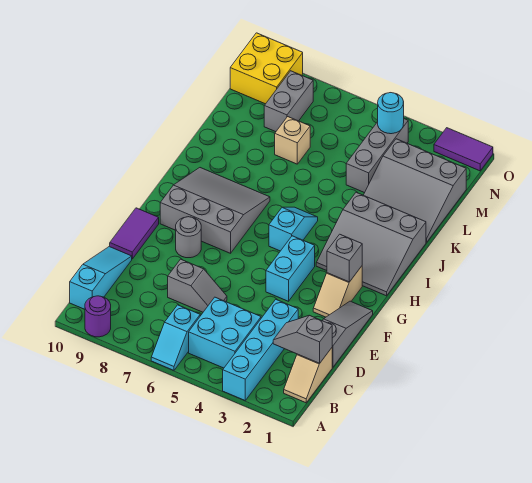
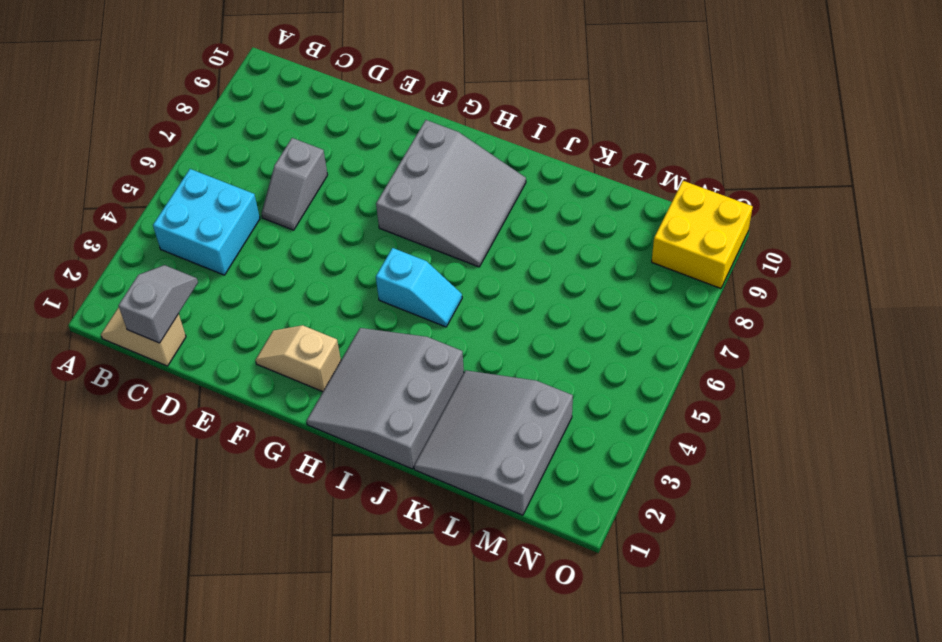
none -> cyan 1x4 brick [223,300,298,400]
none -> cyan 1x2 slope [151,305,200,370]
none -> purple 1x1 round brick [85,296,111,337]

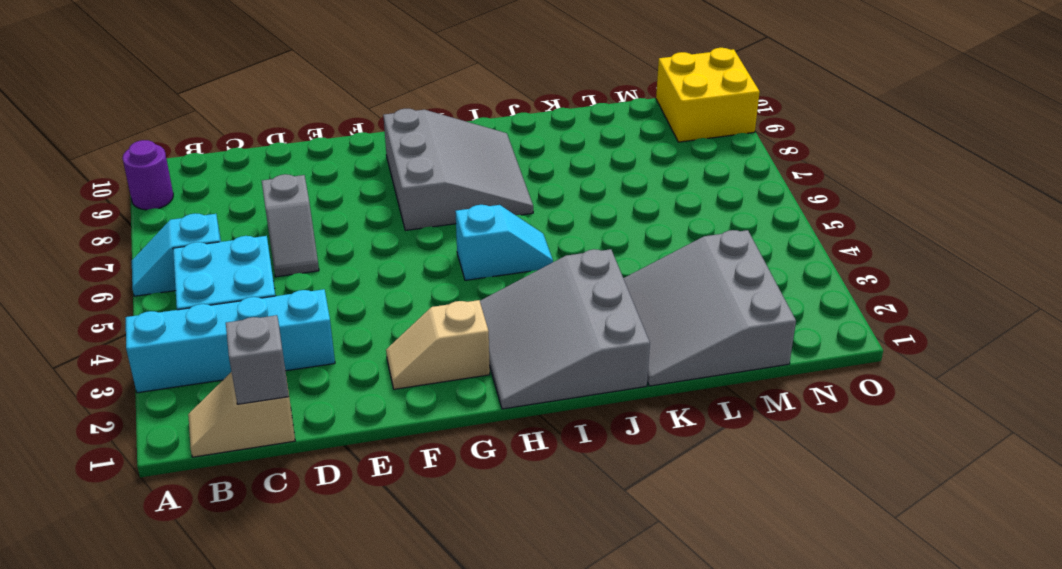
none -> cyan 1x3 slope [70,246,132,309]
none -> grey 1x3 slope [322,301,373,367]
none -> purple 1x2 tile [110,208,159,259]

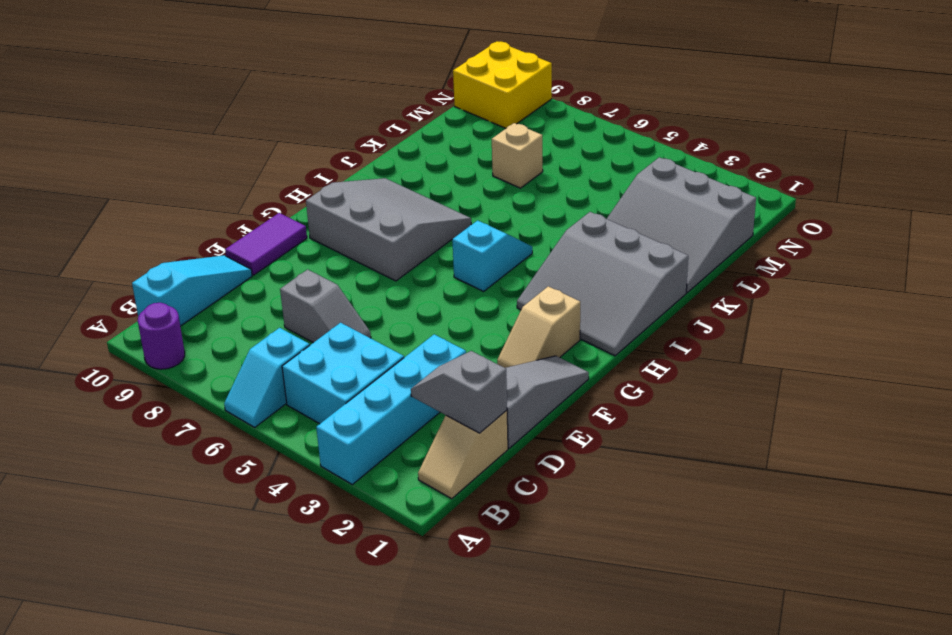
none -> cyan 1x2 brick [266,236,315,301]
none -> grey 1x1 round brick [176,217,201,258]
none -> grey 1x3 brick [346,119,408,193]

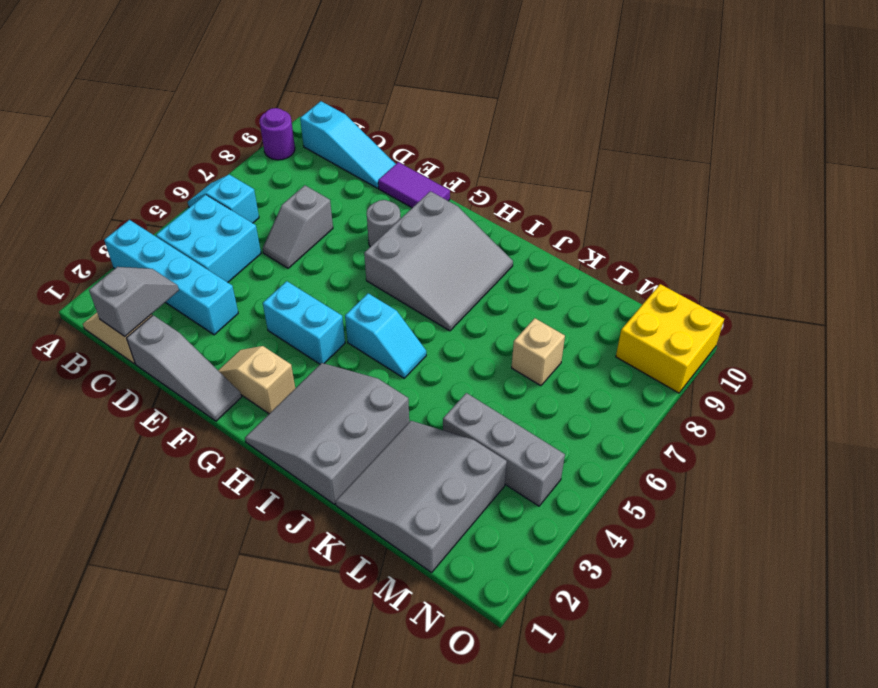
none -> grey 1x2 brick [264,71,313,132]
none -> purple 1x2 tile [434,128,493,171]
none -> grey 1x1 brick [327,234,362,282]

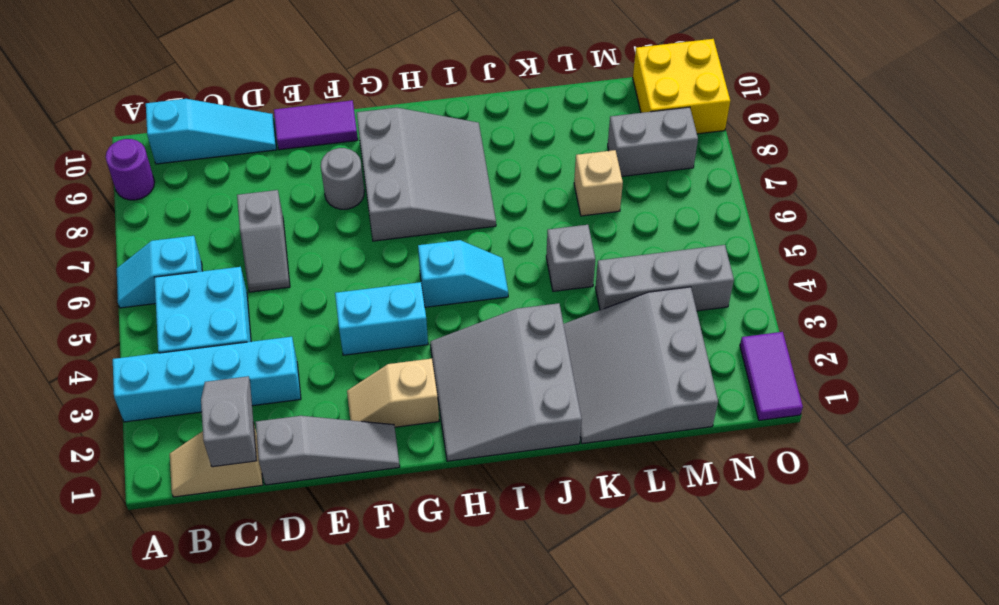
grey 1x1 brick [546,225,595,291] -> grey 1x1 brick moved to [327,234,362,282]
none -> cyan 1x1 round brick [378,93,404,134]

